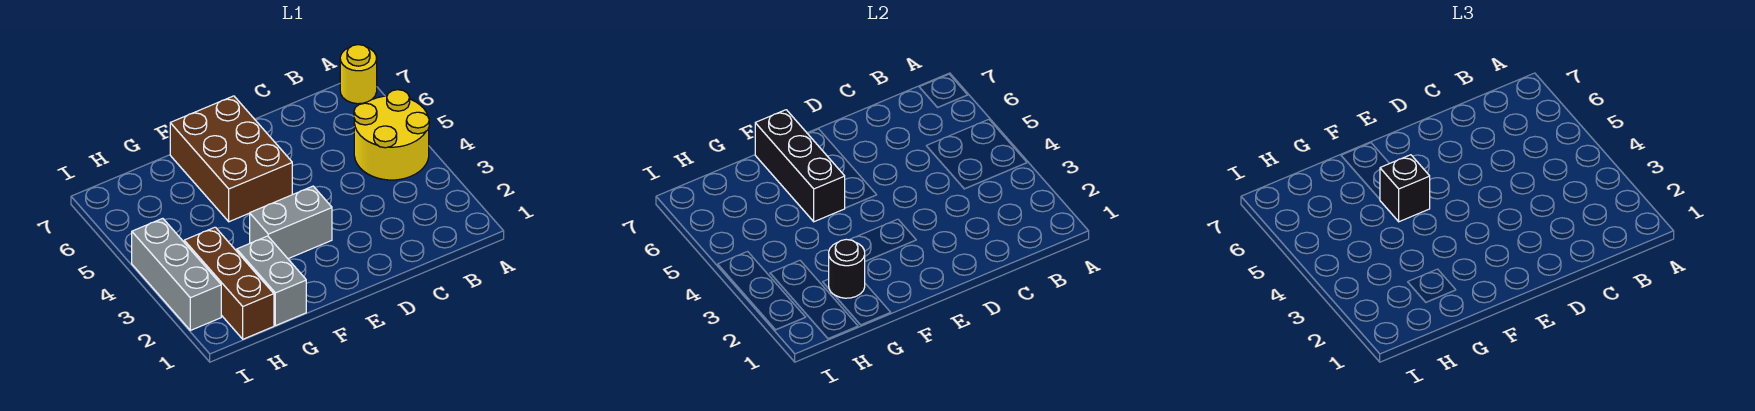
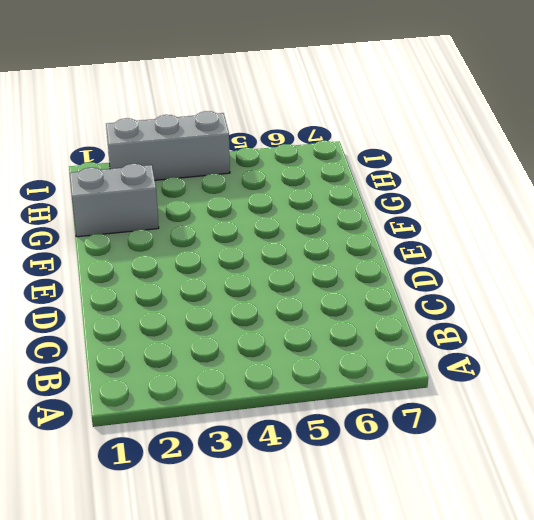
none -> yellow 2x2 round brick [354,90,429,180]
none -> yellow 1x1 round brick [340,45,377,104]

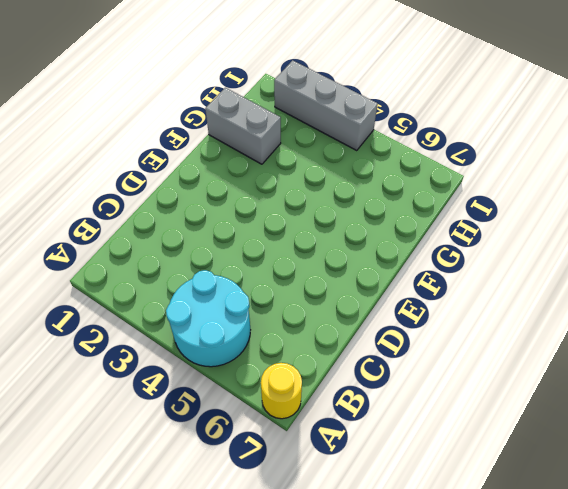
cyan 2x2 round brick [166,270,250,367] -> yellow 2x2 round brick [354,90,429,180]
none -> grey 1x2 brick [250,186,332,259]
none -> brown 2x3 brick [170,96,292,222]

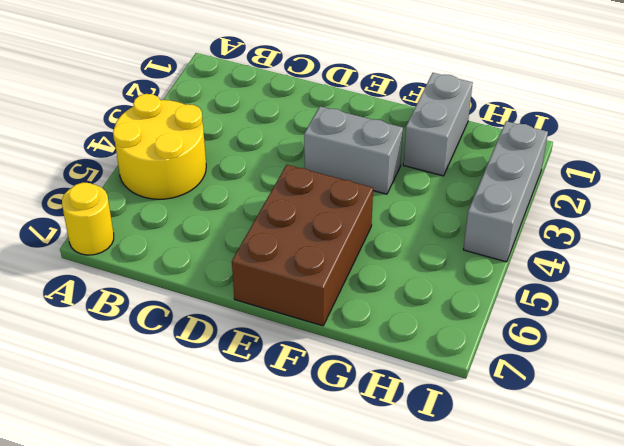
none -> brown 1x3 brick [184,227,274,339]
none -> black 1x3 brick [755,110,845,222]

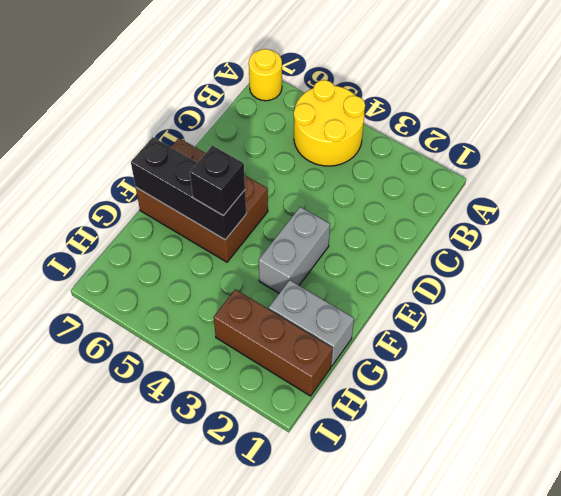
none -> grey 1x3 brick [132,218,221,330]
none -> black 1x1 round brick [829,239,865,298]

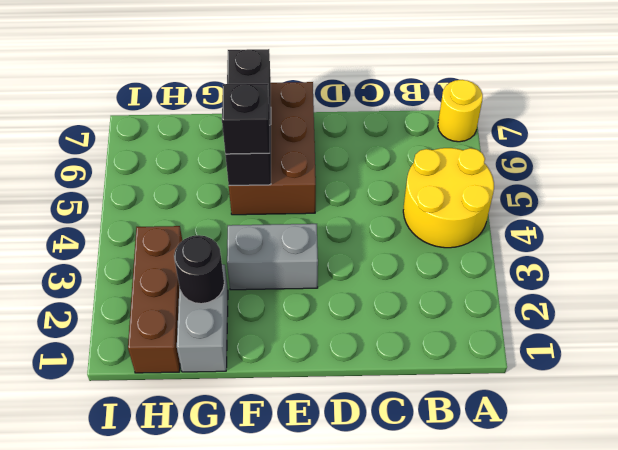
none -> grey 1x3 brick [132,218,221,330]

